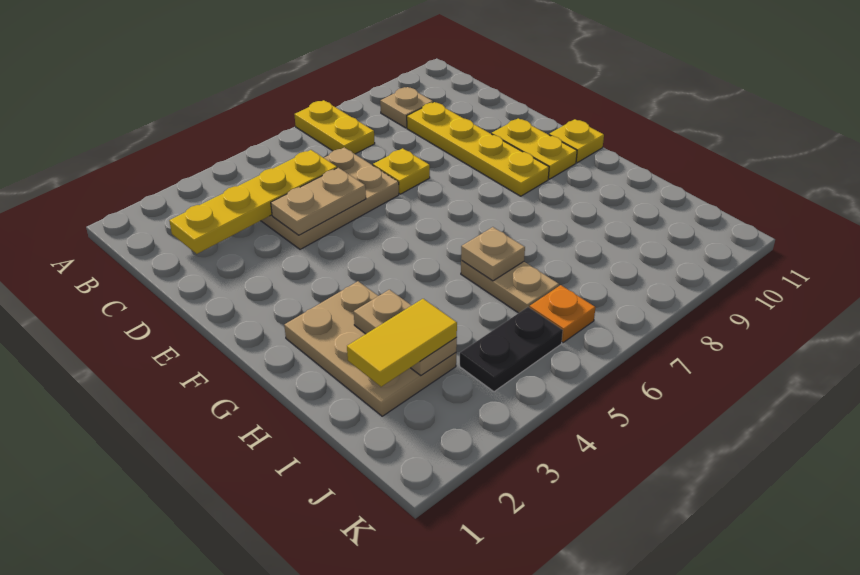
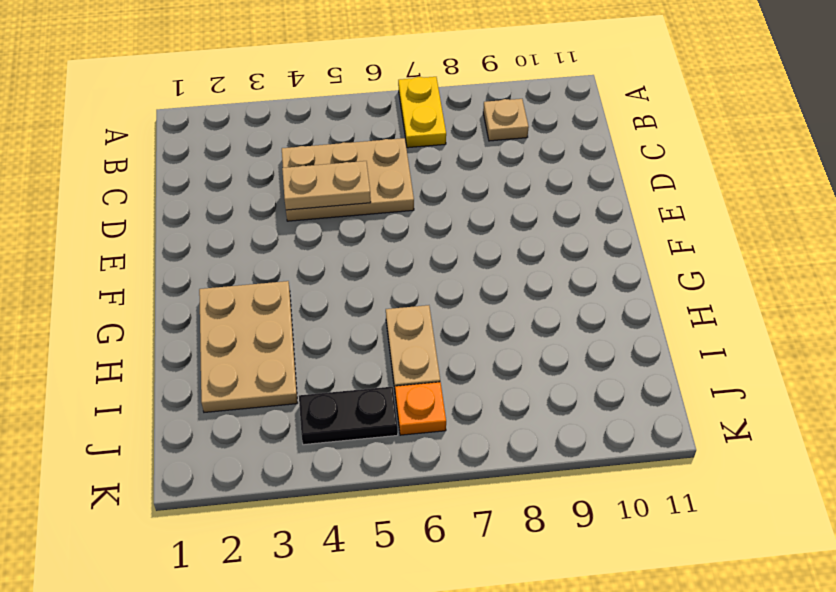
none -> yellow 1x4 plate [407,102,549,196]
none -> yellow 1x1 plate [373,148,430,194]
none -> yellow 1x2 plate [492,118,577,179]

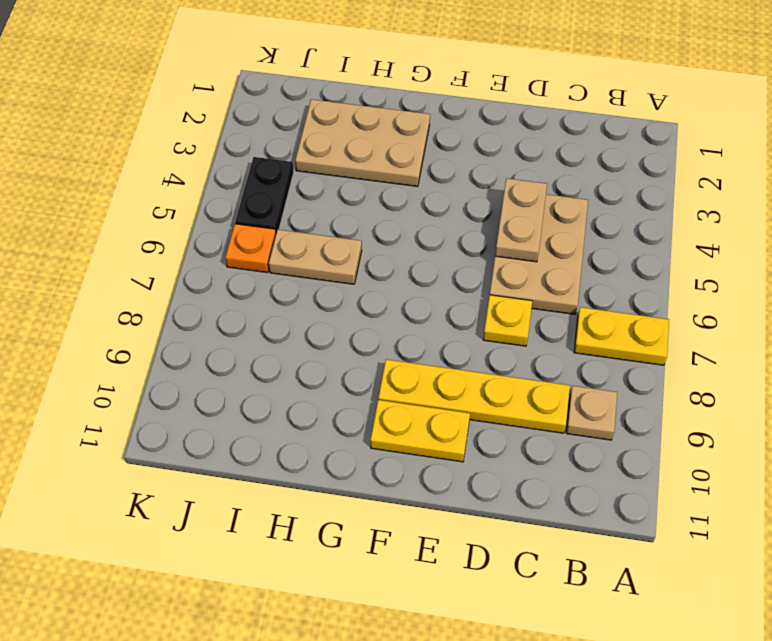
none -> yellow 1x1 plate [549,119,604,163]
none -> yellow 1x4 plate [169,150,337,254]
none -> tan 1x2 plate [354,290,457,375]

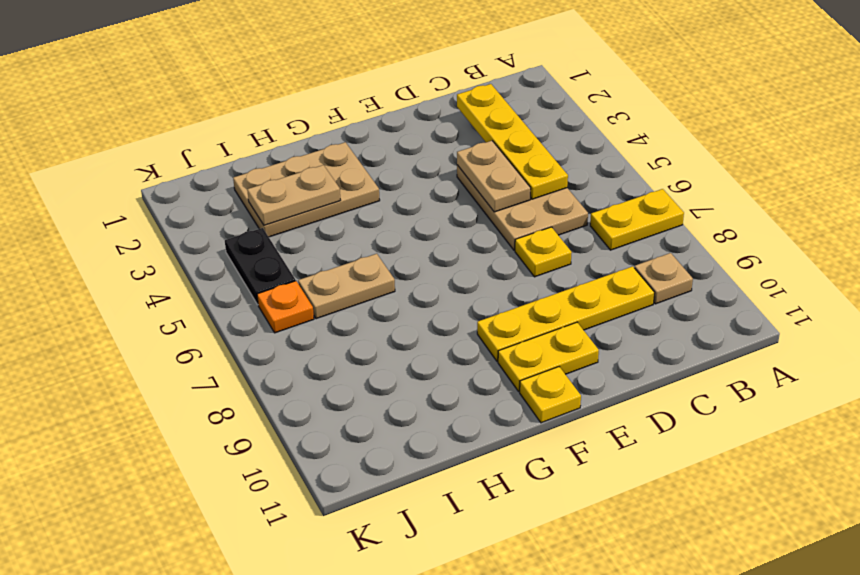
none -> tan 1x1 plate [461,227,525,281]
none -> yellow 1x2 tile [347,299,457,387]

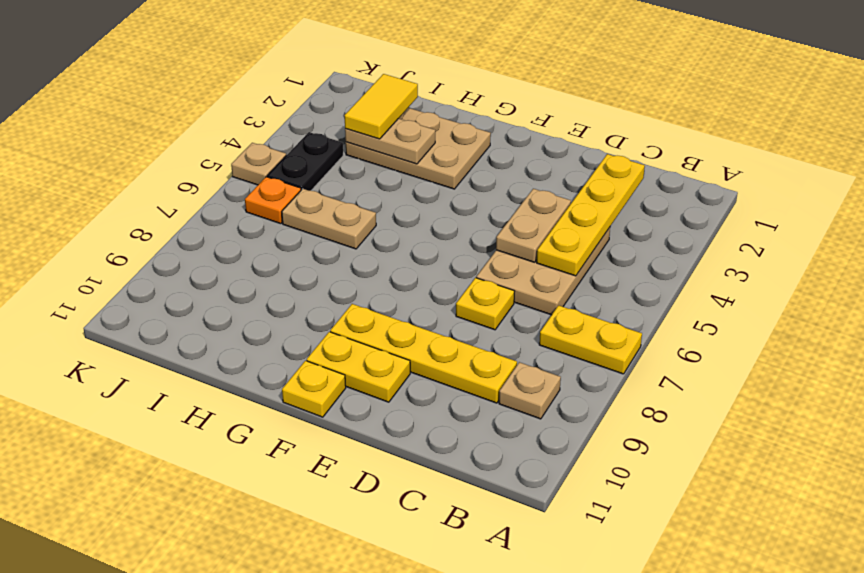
tan 1x1 plate [231,143,286,185] -> tan 1x1 plate moved to [461,227,525,281]

